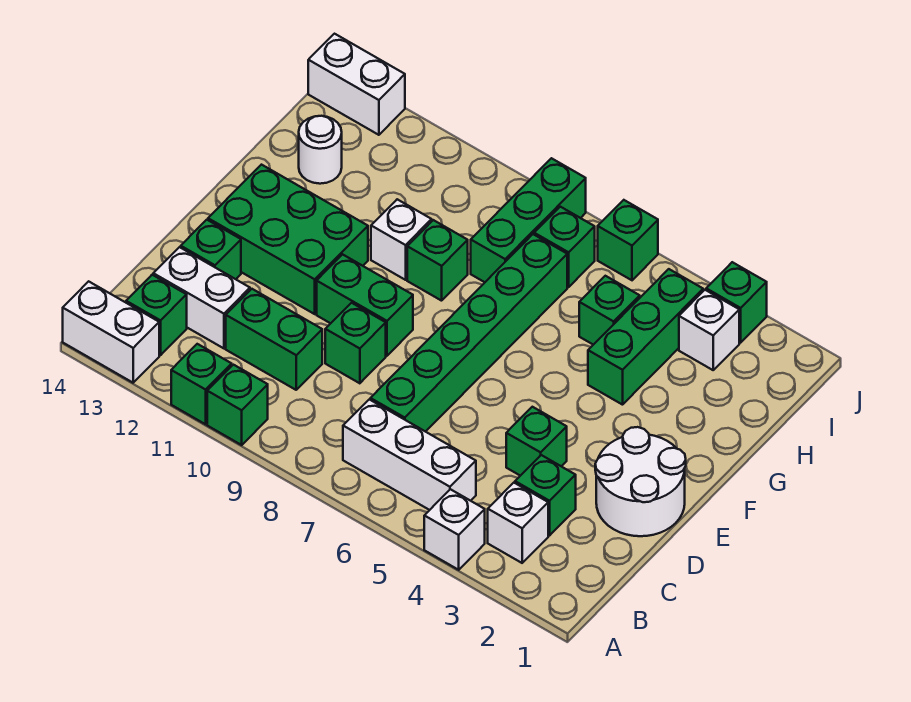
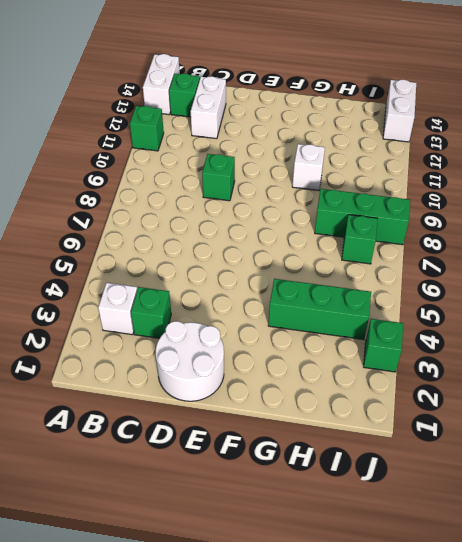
none -> white 1x1 brick [424,489,485,570]
none -> green 1x1 brick [207,365,268,445]
none -> white 1x3 brick [343,399,476,510]

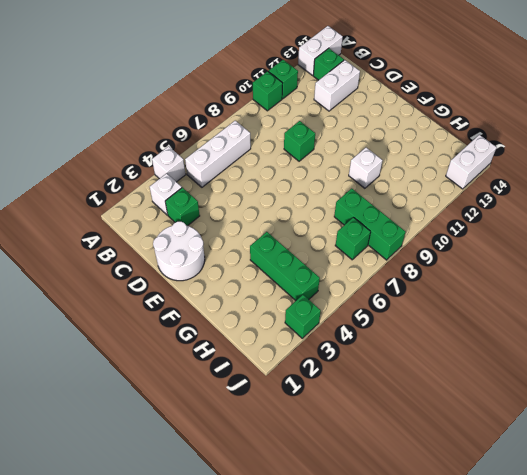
none -> green 1x6 brick [370,234,567,432]
none -> green 1x2 brick [226,289,322,390]
none -> green 1x1 brick [506,407,567,476]

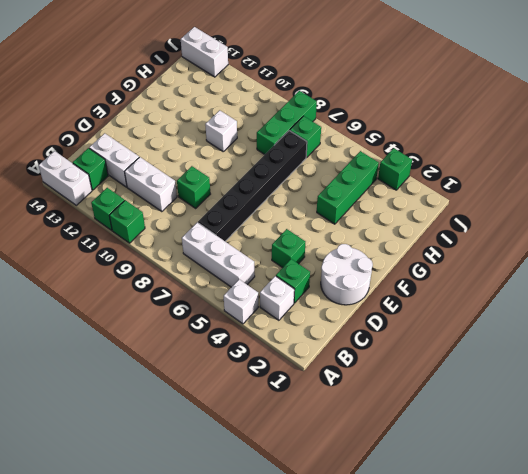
black 1x6 brick [198,130,307,241] -> green 1x6 brick [370,234,567,432]
white 1x2 brick [125,157,177,212] -> green 1x2 brick [226,289,322,390]
none -> green 1x1 brick [181,220,241,279]
none -> green 1x2 brick [317,254,413,356]
none -> green 2x3 brick [208,165,368,314]

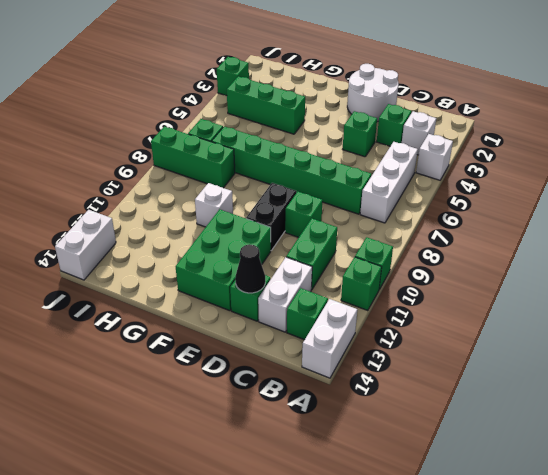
black 1x1 cone [235,244,265,293] -> none
black 1x2 brick [246,183,296,250] -> green 1x2 brick [317,254,413,356]
none -> green 1x1 brick [407,220,468,301]
none -> green 1x1 brick [579,276,640,345]
none -> white 1x1 round brick [299,116,342,184]

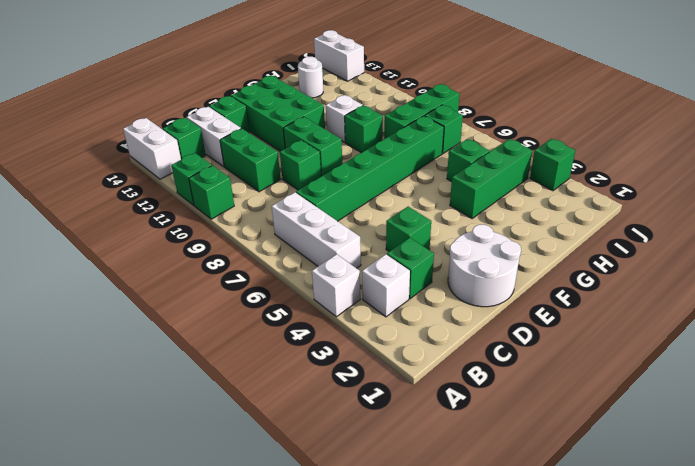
none -> white 1x1 brick [679,290,739,370]
none -> green 1x1 brick [598,200,658,280]

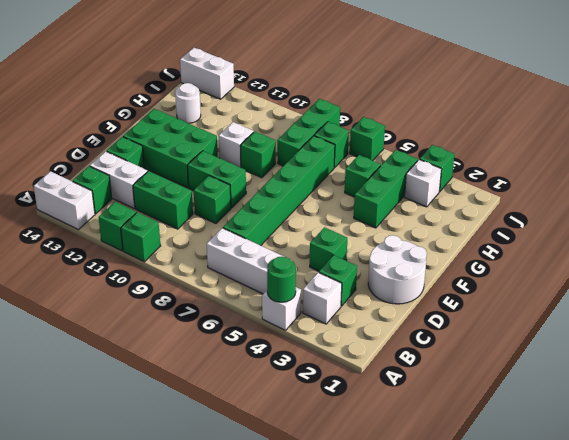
green 1x1 round brick [267,257,296,302] -> none

